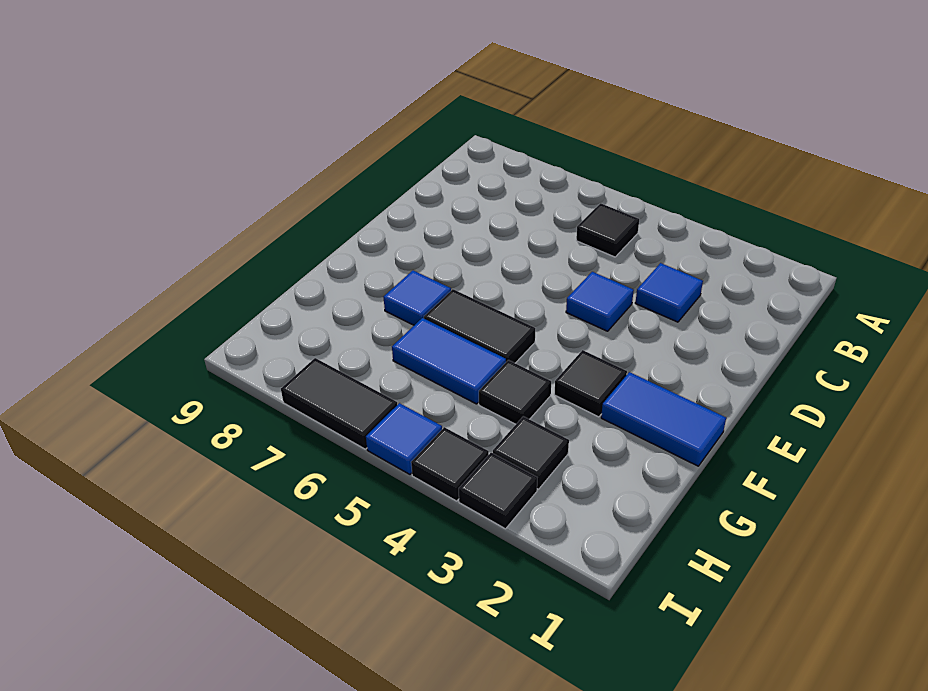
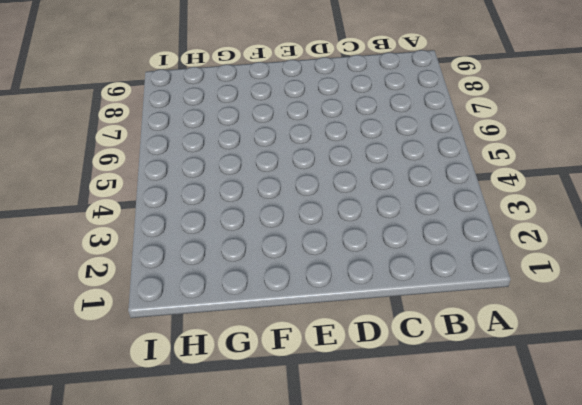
none -> black 1x1 tile [576,203,639,257]
none -> blue 1x1 tile [635,263,703,322]
none -> blue 1x1 tile [566,272,634,331]

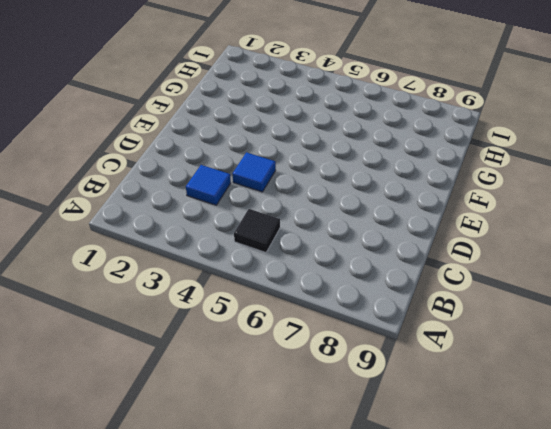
none -> blue 1x2 tile [601,372,726,466]
none -> black 1x1 tile [554,350,627,417]
none -> black 1x2 tile [424,289,535,363]

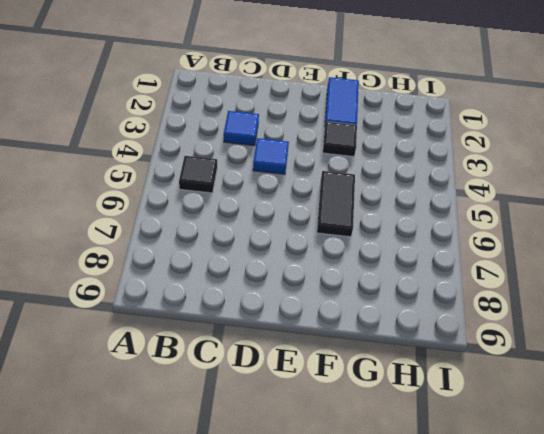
none -> blue 1x1 tile [383,271,451,325]
none -> black 1x1 tile [479,360,551,424]
none -> blue 1x2 tile [392,318,506,404]

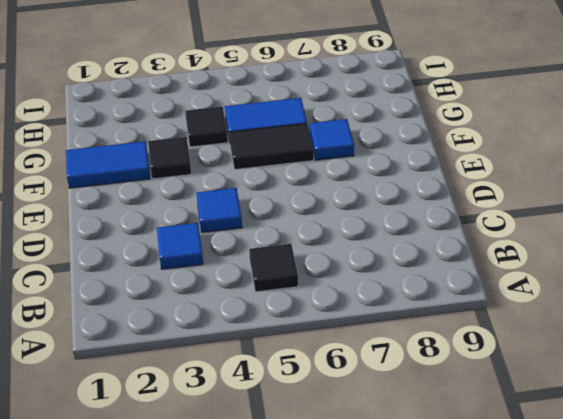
none -> black 1x1 tile [493,416,569,489]
none -> black 1x1 tile [459,452,537,529]
none -> black 1x1 tile [411,427,489,501]

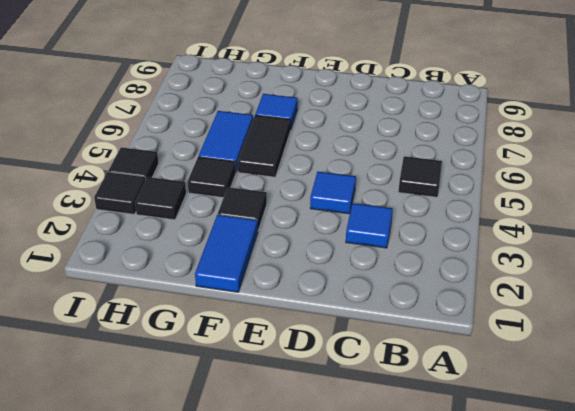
none -> blue 1x1 tile [366,403,442,474]
none -> black 1x2 tile [281,358,397,449]

